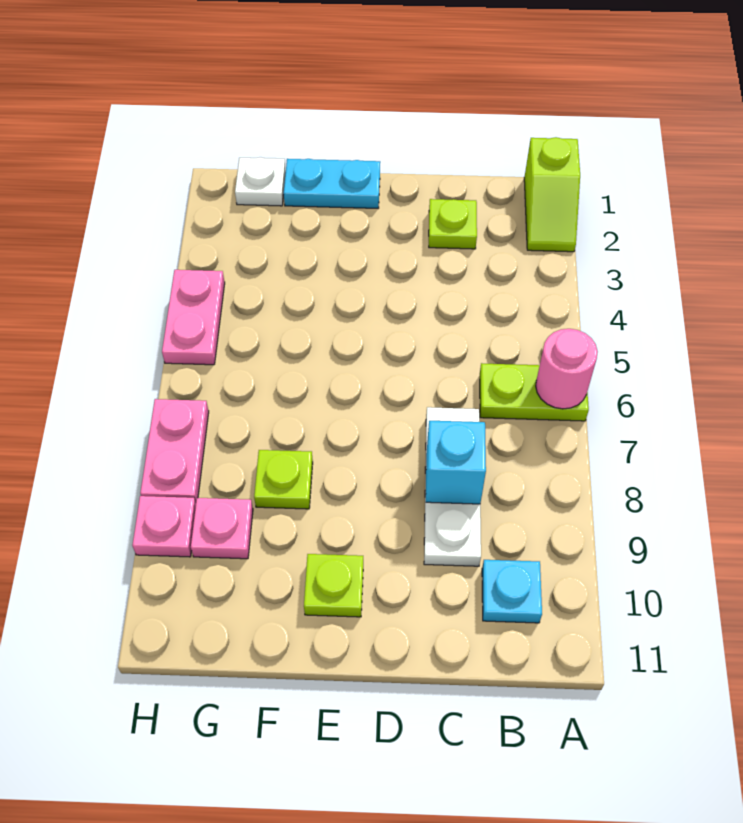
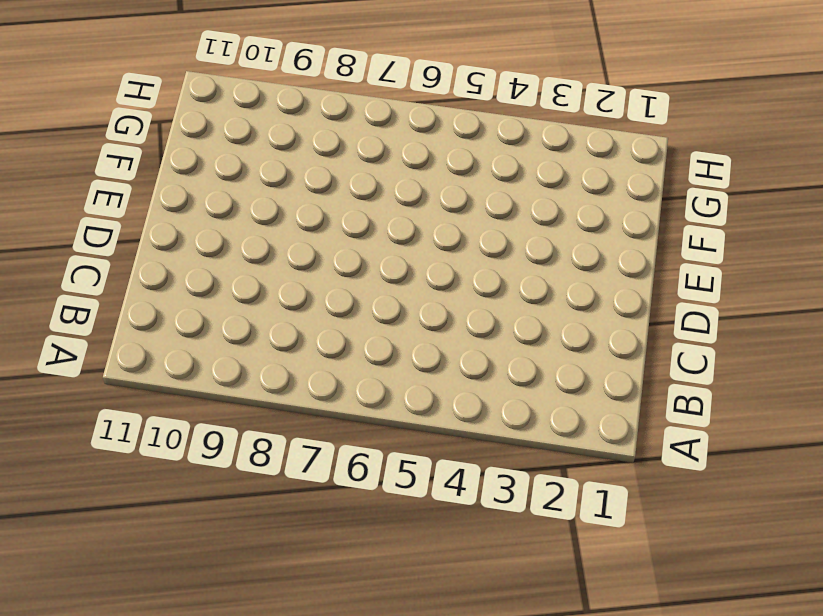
none -> lime 1x2 slope [524,137,580,252]
none -> lime 1x2 plate [480,363,589,421]
none -> cyan 1x1 plate [482,560,542,623]

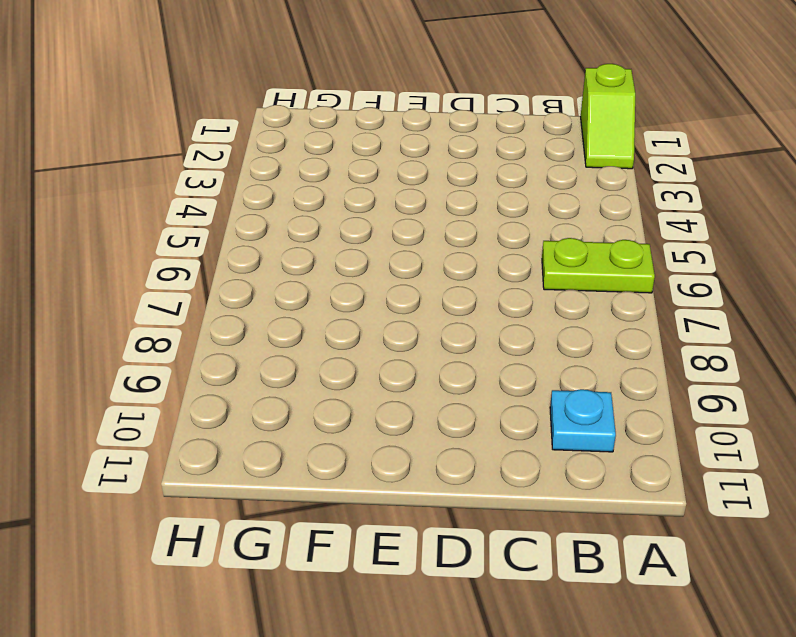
none -> lime 1x1 plate [429,199,477,249]
none -> white 1x3 plate [424,407,481,566]
none -> cyan 1x2 plate [284,159,380,208]

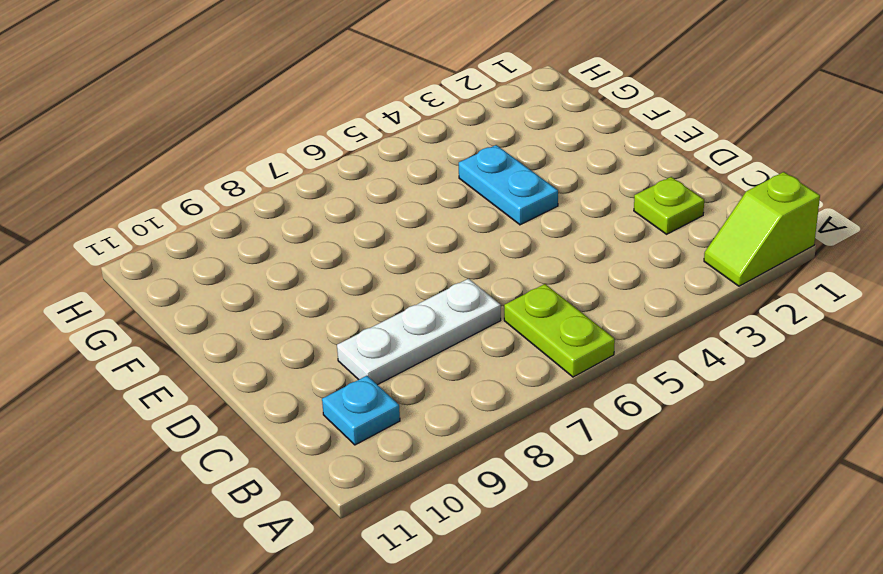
cyan 1x2 plate [459,145,558,225] -> cyan 1x2 plate moved to [284,159,380,208]
none -> lime 1x1 plate [304,554,363,617]
none -> lime 1x1 plate [254,450,313,509]
none -> white 1x1 plate [235,157,286,206]

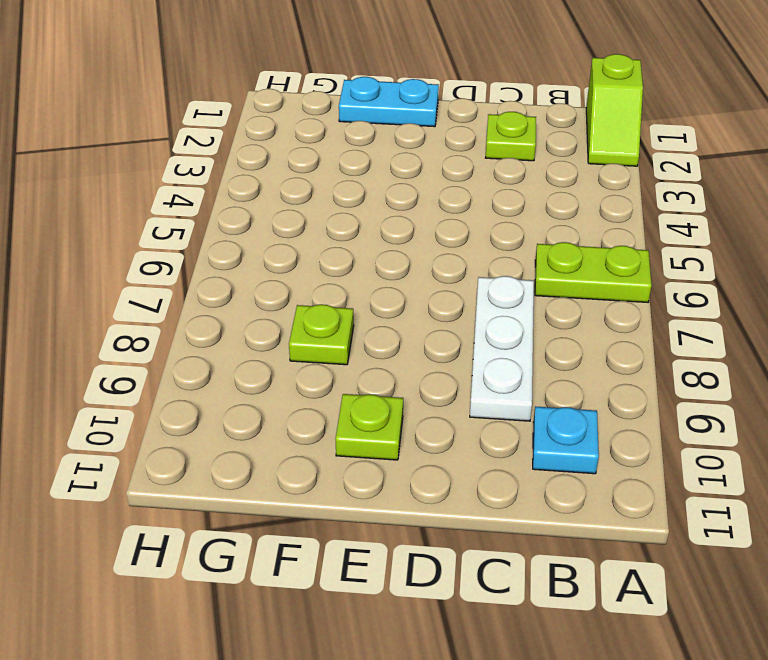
none -> white 1x1 plate [235,157,286,206]
none -> pink 1x1 plate [191,498,253,559]
none -> pink 1x2 plate [162,270,225,365]

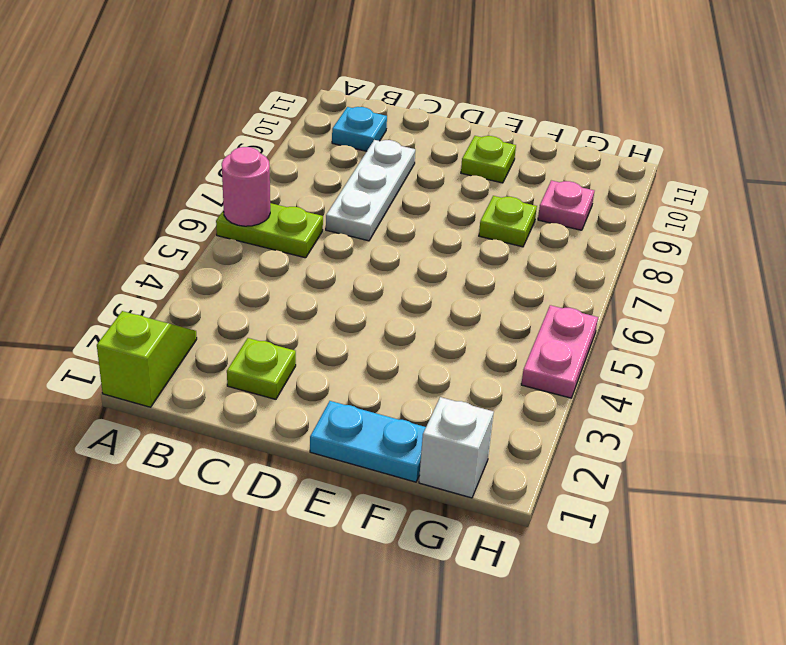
white 1x1 brick [419,397,494,498] -> white 1x1 plate [235,157,286,206]
none -> pink 1x2 plate [140,399,209,503]
none -> pink 1x1 plate [132,496,196,557]
none -> cyan 1x1 brick [426,421,486,504]

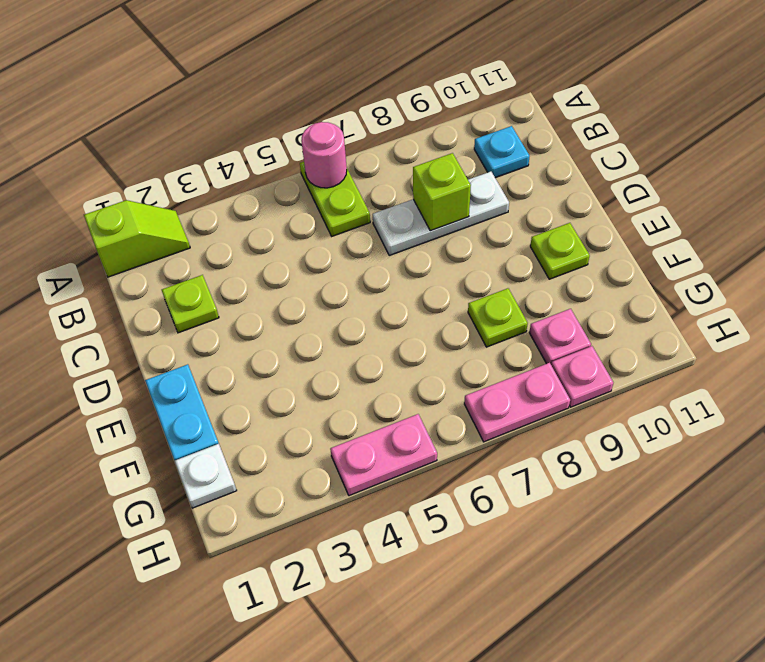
lime 1x1 brick [413,153,471,231] -> cyan 1x1 brick [426,421,486,504]

